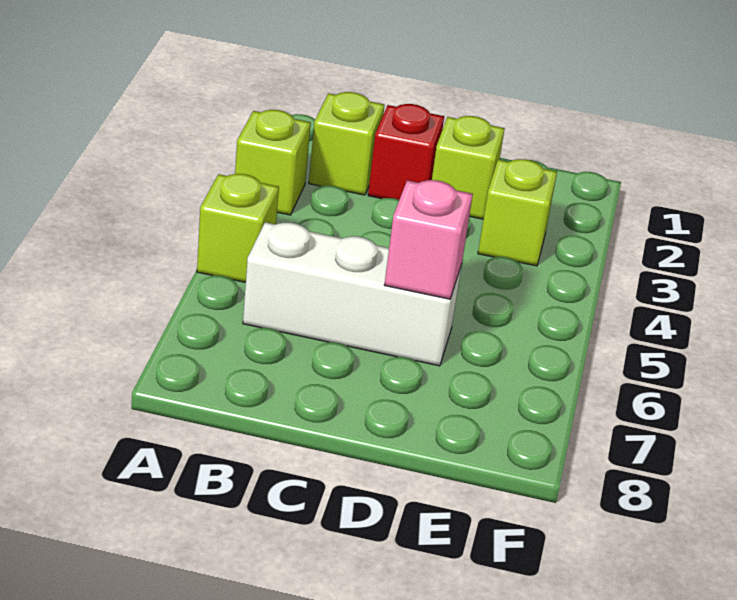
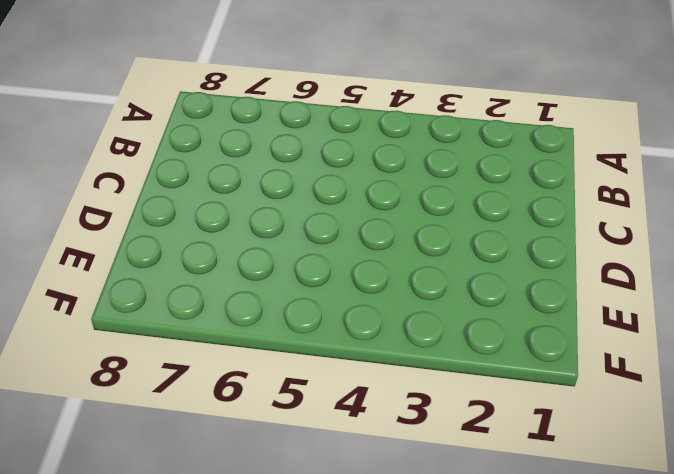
none -> lime 1x1 brick [235,110,311,215]
none -> lime 1x1 brick [197,174,279,282]

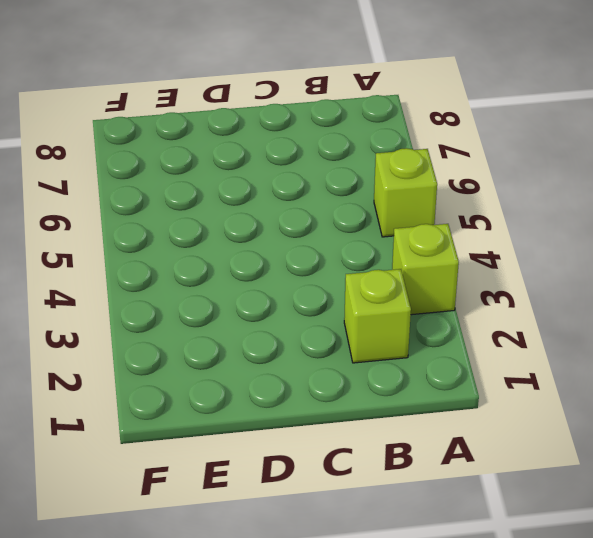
none -> white 1x3 brick [243,222,462,366]
none -> red 1x1 brick [368,104,444,200]

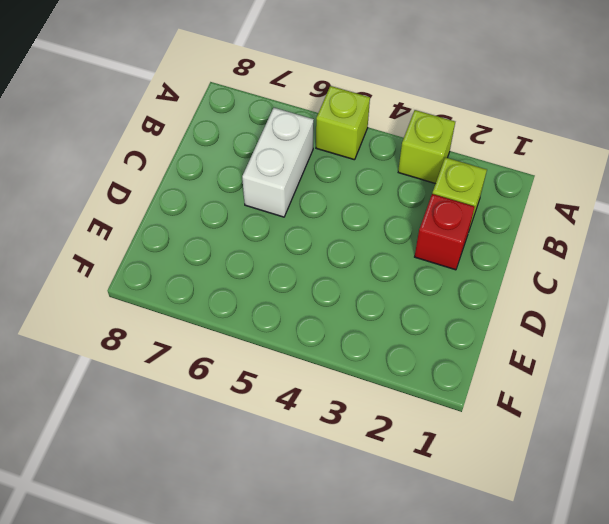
white 1x2 brick [242,108,314,217] -> white 1x3 brick [243,222,462,366]
none -> lime 1x1 brick [432,116,505,219]
none -> lime 1x1 brick [478,159,557,266]

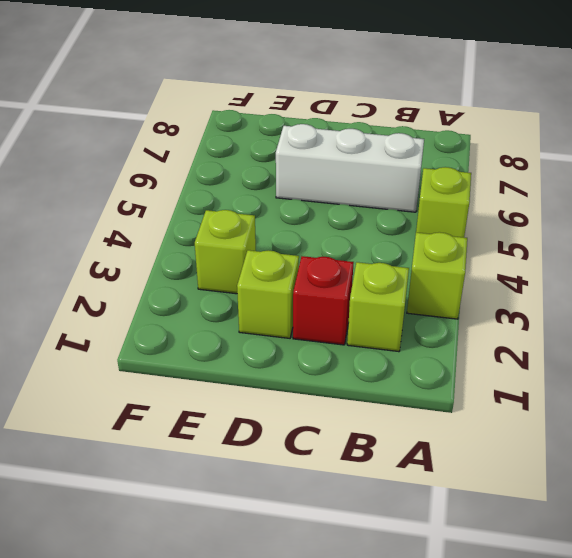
none -> pink 1x1 brick [384,180,473,299]

